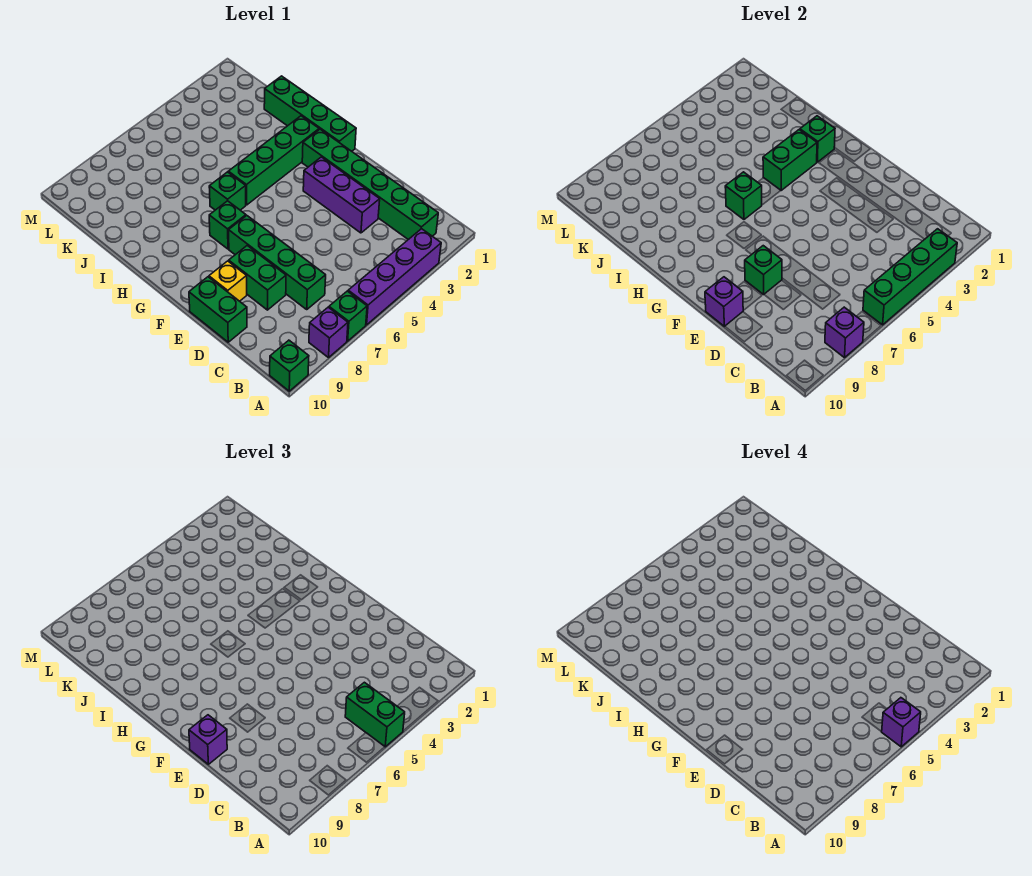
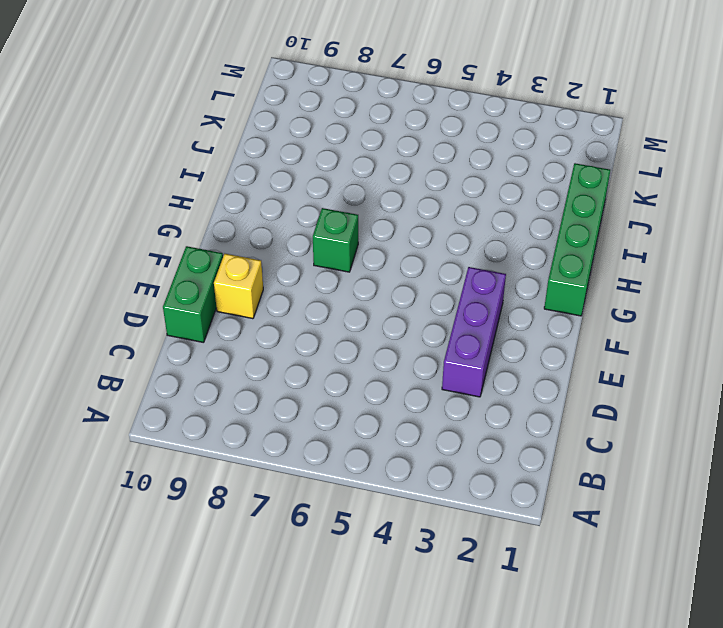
none -> purple 1x4 brick [348,229,441,325]
none -> green 1x1 brick [329,291,367,341]
none -> purple 1x1 brick [309,307,348,358]

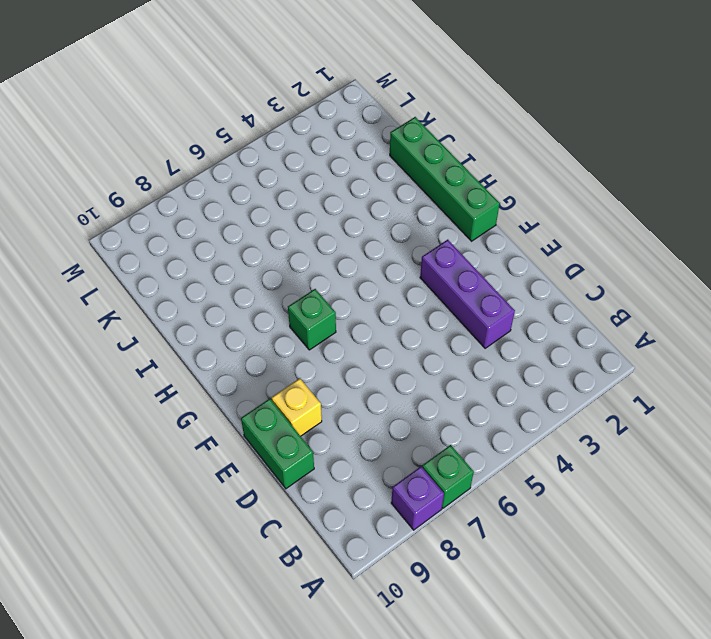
none -> purple 1x4 brick [348,229,441,325]
none -> green 1x1 brick [270,340,309,391]
none -> green 1x6 brick [302,129,438,240]

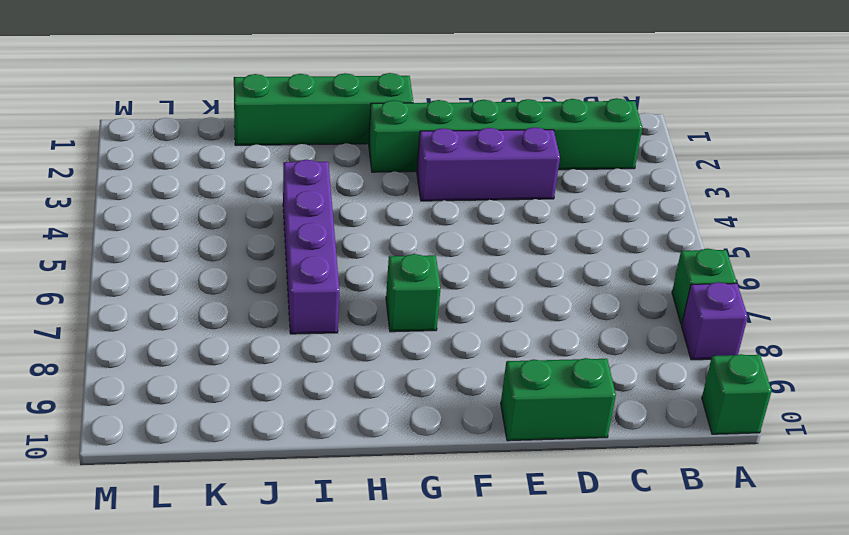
purple 1x4 brick [283,159,339,334] -> purple 1x4 brick moved to [348,229,441,325]
none -> green 1x4 brick [229,216,326,309]
none -> green 1x2 brick [229,246,286,310]
none -> yellow 1x1 brick [209,261,247,301]

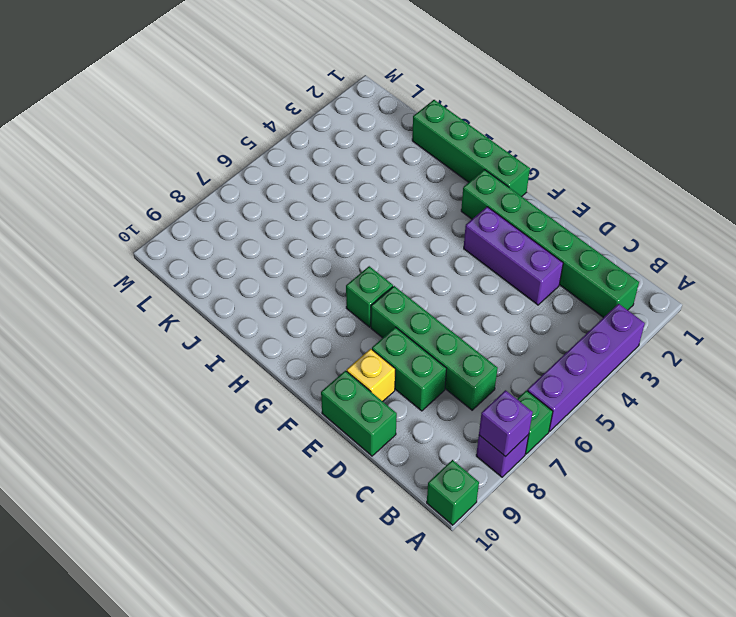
none -> green 1x4 brick [228,116,319,205]
none -> green 1x1 brick [209,172,246,210]
none -> green 1x4 brick [863,229,957,325]

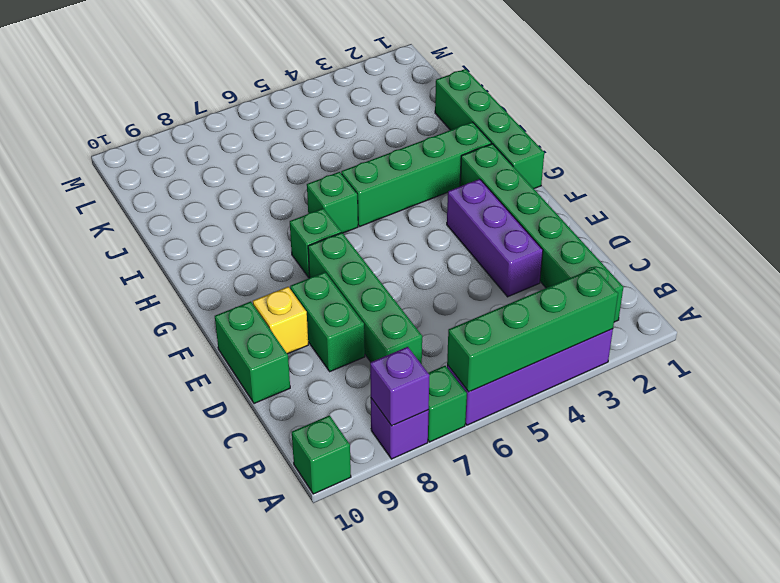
none -> green 1x1 brick [745,246,782,294]
none -> purple 1x1 brick [705,277,743,326]
none -> green 1x1 brick [800,116,835,162]

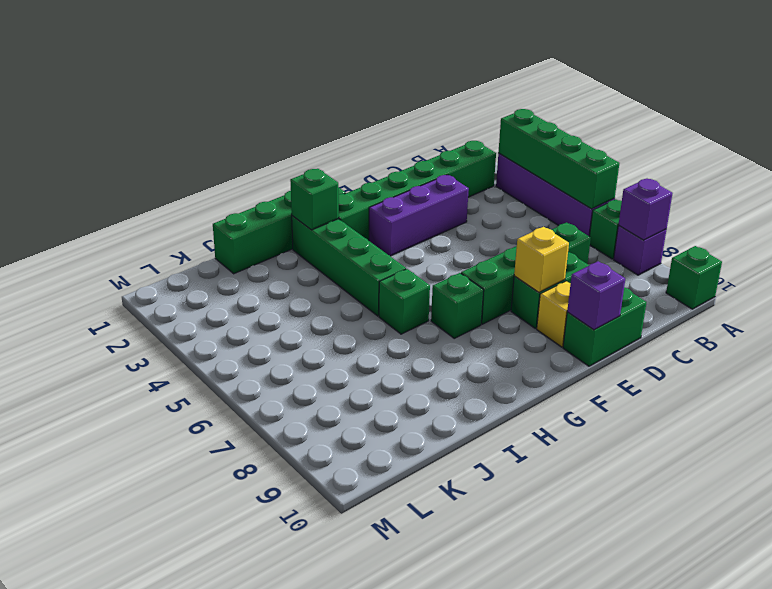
yellow 1x1 brick [514,227,569,293] -> green 1x1 brick [745,246,782,294]
none -> green 1x2 brick [763,130,817,190]
none -> green 1x1 brick [725,172,762,219]
none -> green 1x2 brick [345,682,405,747]

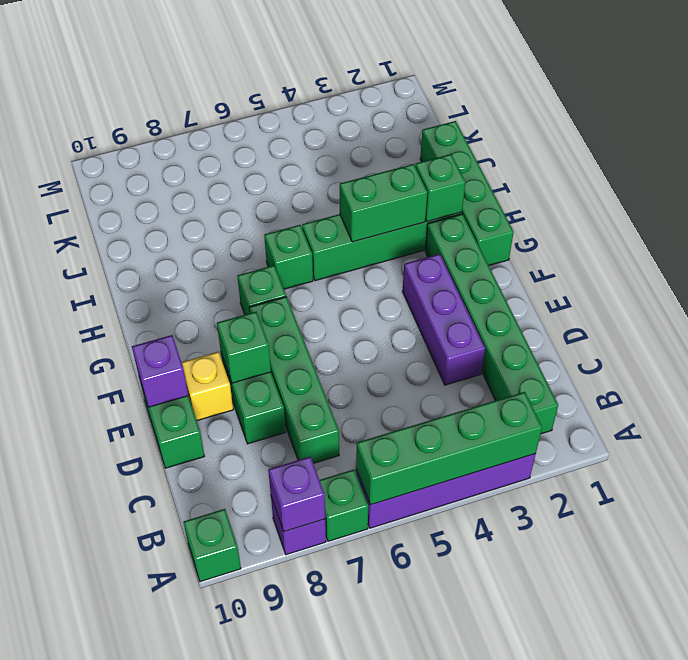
none -> green 1x1 brick [725,172,762,219]
none -> green 1x2 brick [345,682,405,747]
none -> purple 1x1 brick [189,715,227,764]

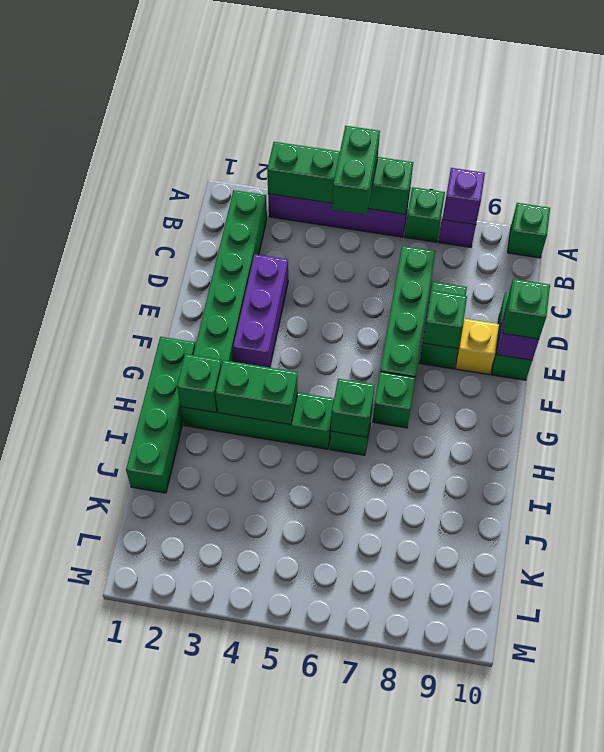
green 1x1 brick [503,279,550,339] -> purple 1x1 brick [189,715,227,764]
none -> purple 1x1 brick [882,698,921,747]

